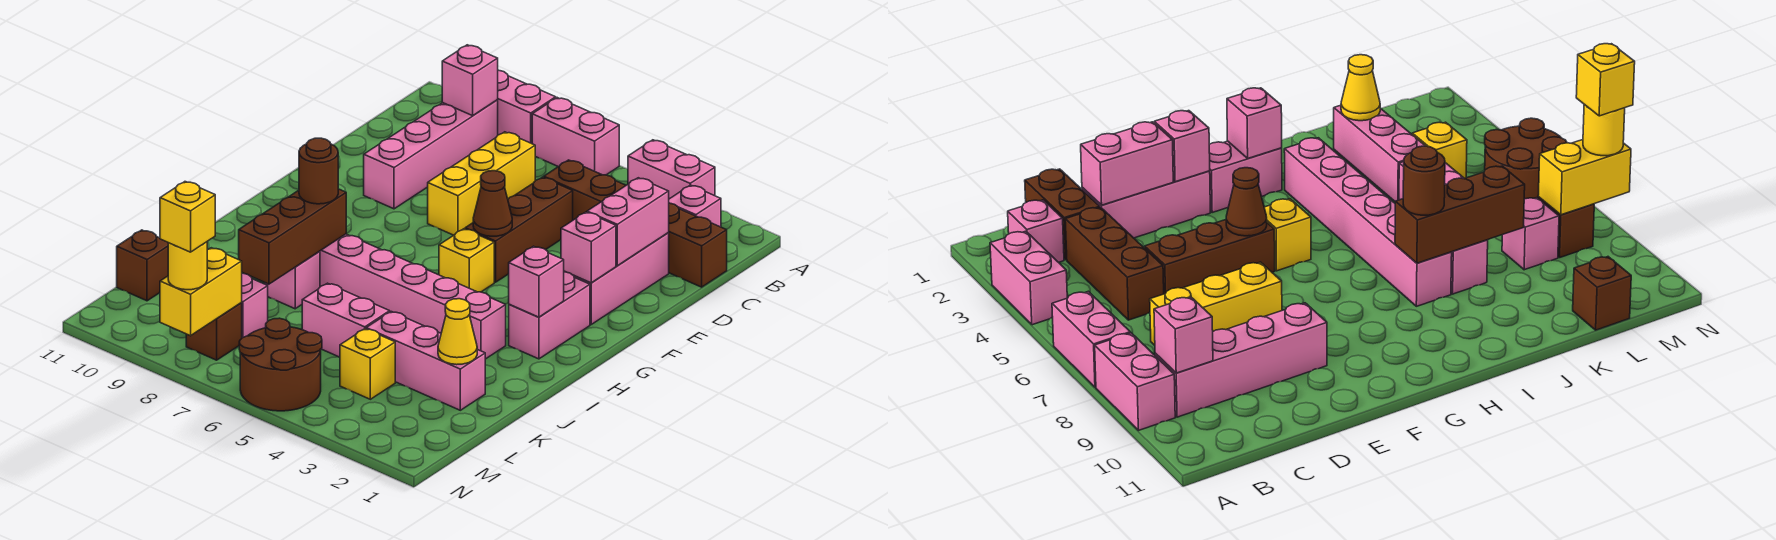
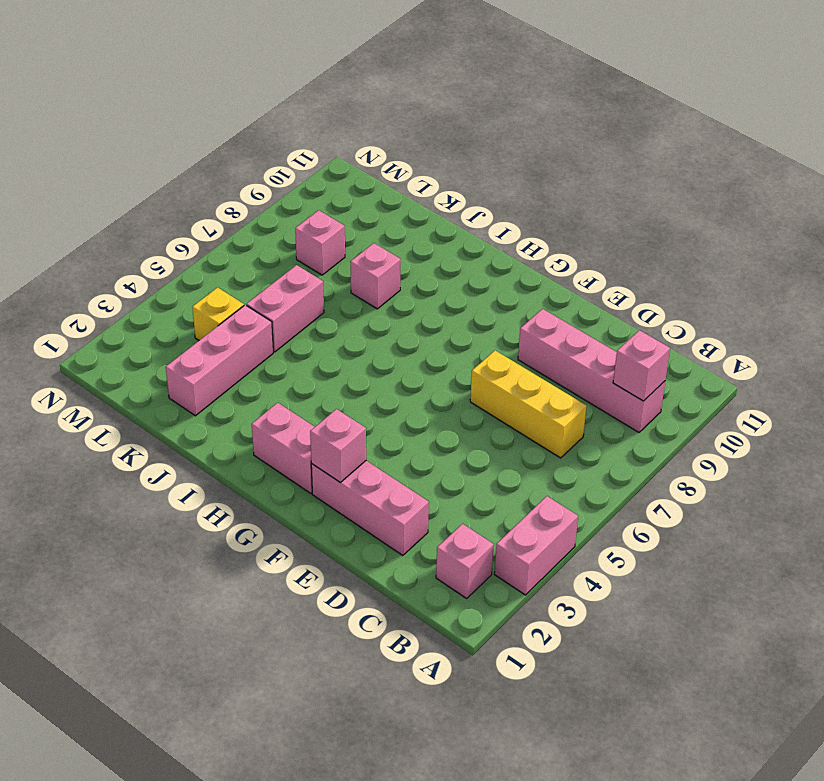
none -> pink 1x2 brick [532,98,619,175]
none -> pink 1x2 brick [498,70,556,144]
none -> brown 1x2 brick [668,203,727,287]
none -> brown 1x3 brick [544,160,626,220]

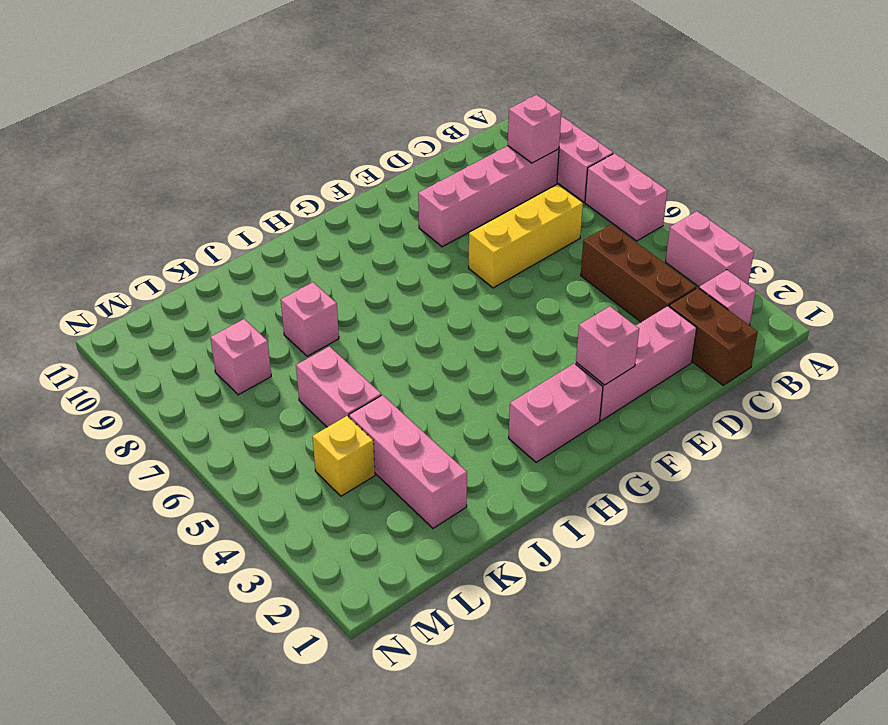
none -> brown 1x3 brick [465,177,573,282]
none -> yellow 1x1 brick [439,229,494,292]
none -> pink 1x6 brick [320,234,506,359]
none -> brown 1x1 brick [117,230,168,301]

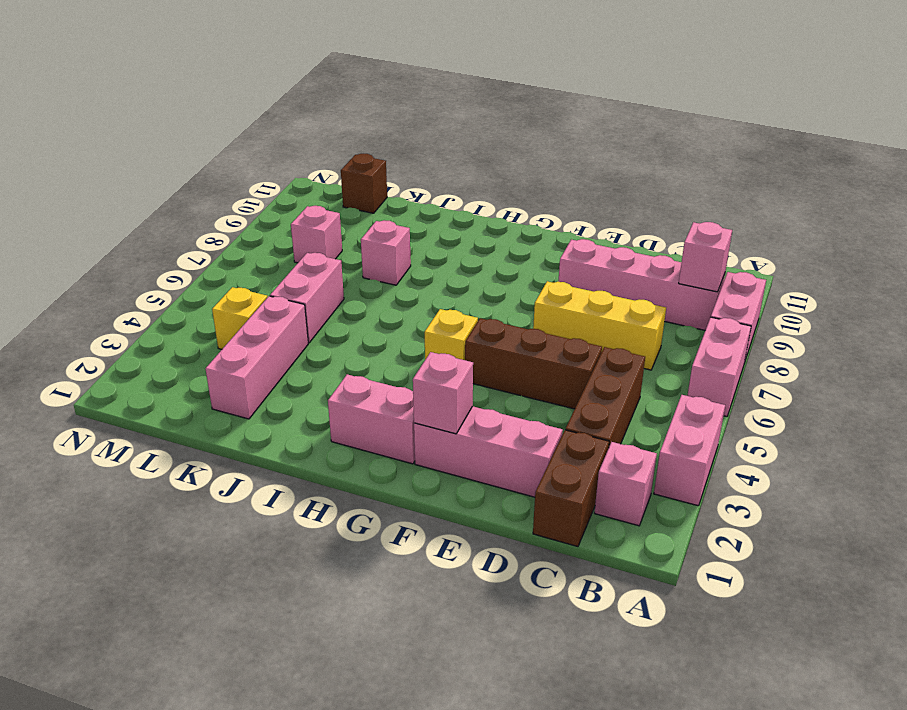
none -> pink 1x6 brick [320,234,506,359]
none -> brown 2x2 round brick [239,318,322,411]
none -> brown 1x1 brick [186,303,242,360]
none -> pink 1x2 brick [587,178,669,266]

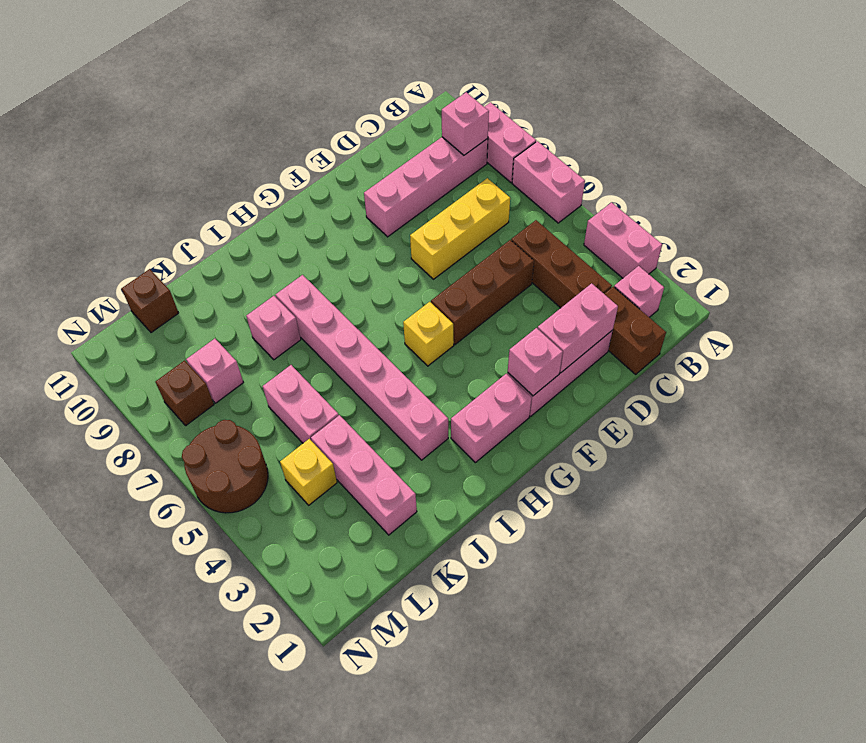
none -> brown 1x1 cone [473,171,512,236]
none -> pink 1x1 brick [509,246,564,317]
none -> brown 1x3 brick [239,189,346,284]
none -> yellow 1x1 cone [438,299,477,365]

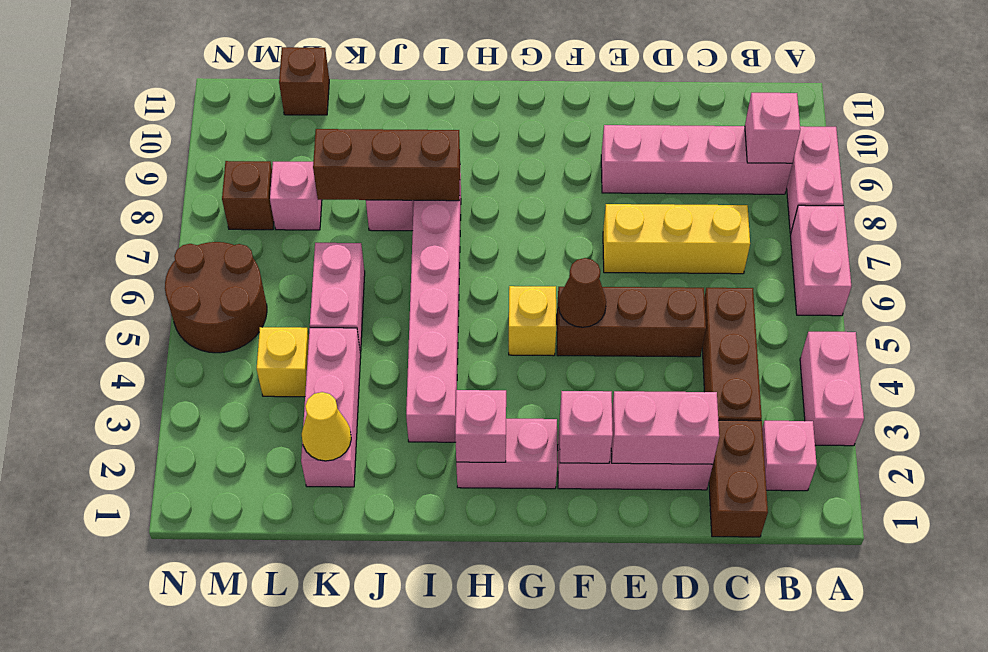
none -> yellow 1x2 brick [160,248,242,336]
none -> brown 1x1 round brick [299,138,338,204]
none -> yellow 1x1 round brick [168,242,207,290]
none -> yellow 1x1 brick [160,182,215,252]

